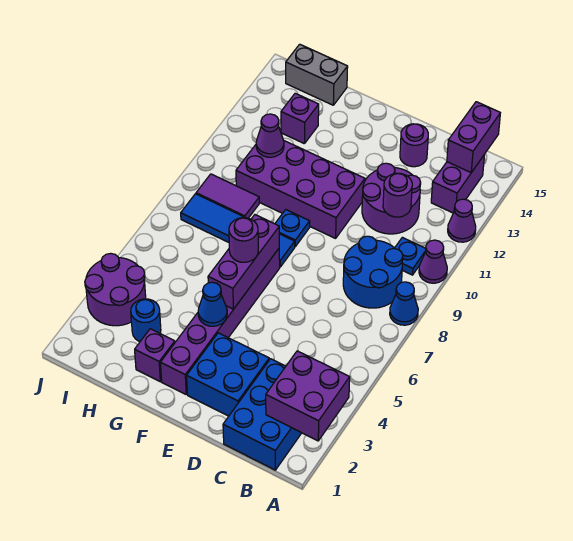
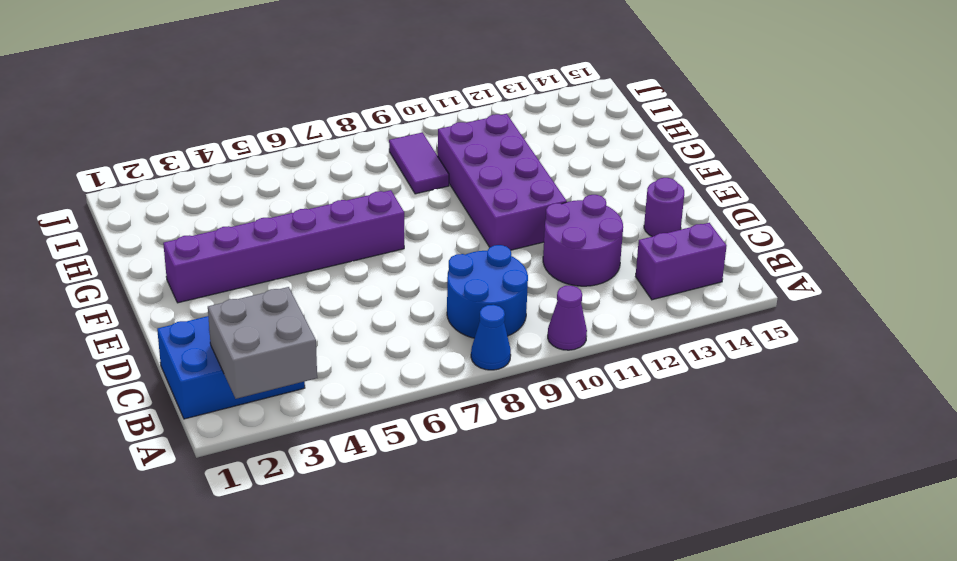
grey 2x2 brick [208,287,317,399] -> purple 2x2 brick [266,351,350,441]
none -> purple 1x1 cone [448,199,476,242]
none -> blue 1x1 plate [395,237,426,275]
none -> blue 2x2 brick [187,333,269,416]

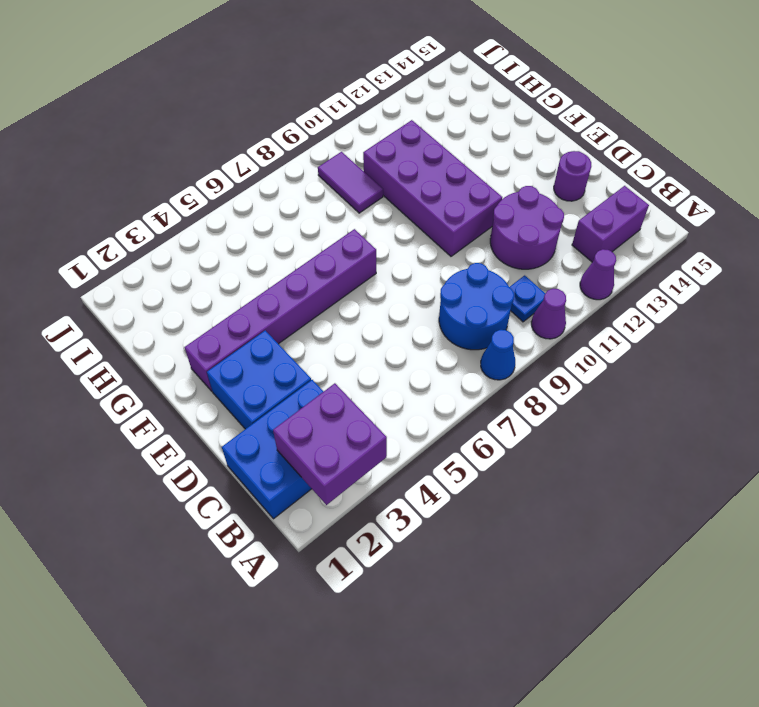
none -> blue 1x4 tile [181,194,295,267]
none -> blue 1x1 plate [275,210,310,247]
none -> purple 1x1 brick [135,329,175,382]

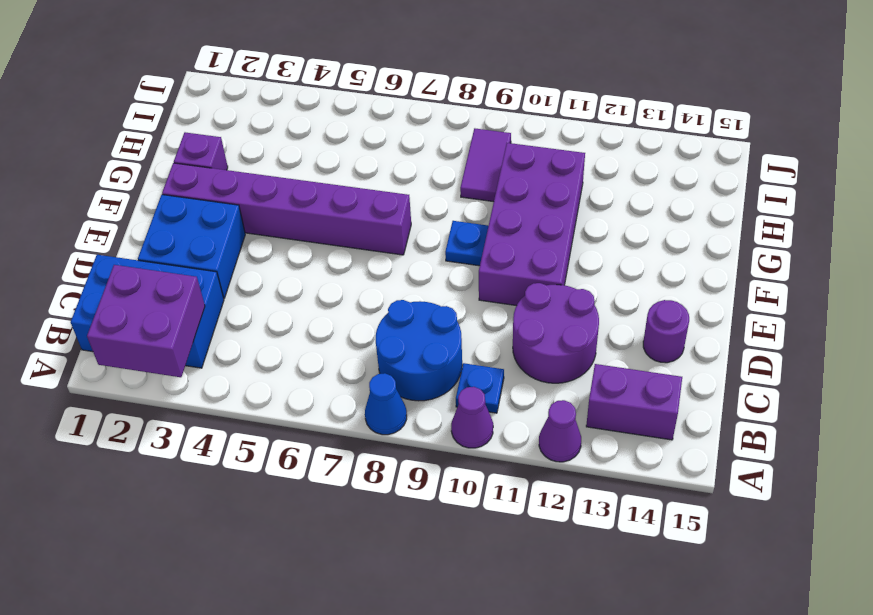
none -> blue 1x4 tile [181,194,295,267]
none -> blue 1x1 round brick [131,299,161,342]
none -> purple 1x1 brick [281,93,319,144]

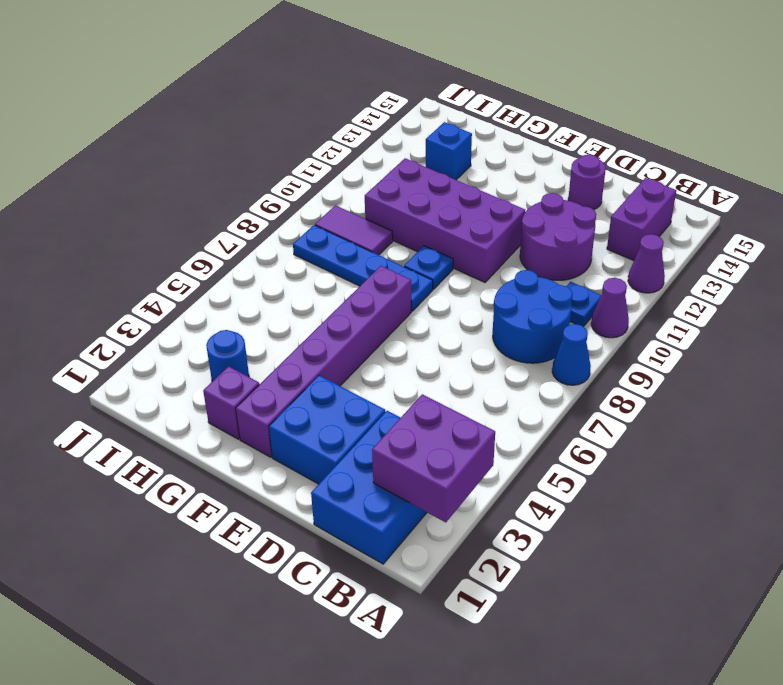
blue 1x4 plate [293,225,433,311] -> blue 1x4 tile [181,194,295,267]
blue 1x1 brick [426,122,472,180] -> purple 1x1 brick [281,93,319,144]
none -> grey 1x2 brick [286,44,348,105]
none -> purple 2x2 round brick [85,253,146,326]
none -> purple 1x2 brick [447,102,500,172]

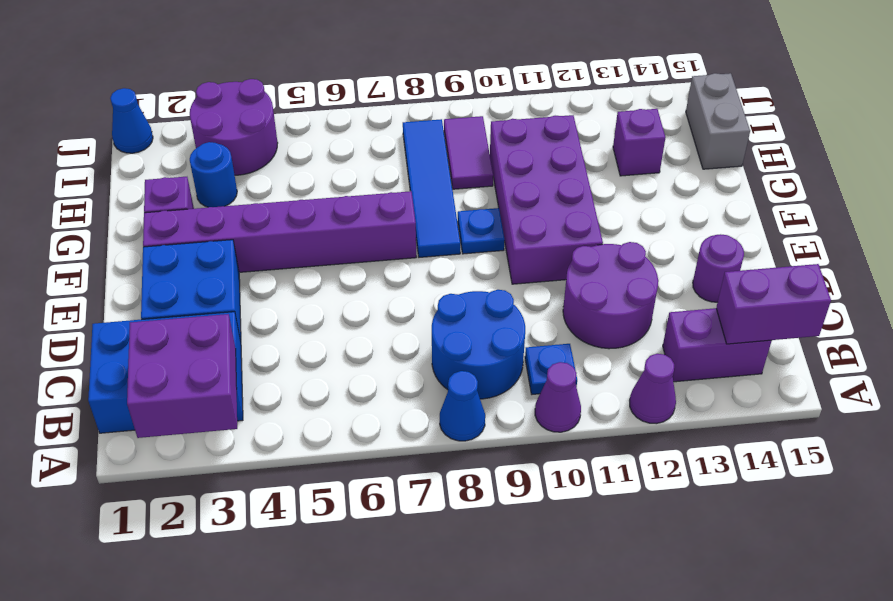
blue 1x1 cone [110,88,153,153] -> blue 1x1 cone moved to [198,282,227,326]
none -> purple 1x1 round brick [383,173,412,217]
none -> purple 1x3 brick [208,215,279,309]
none -> purple 1x1 cone [256,114,284,157]

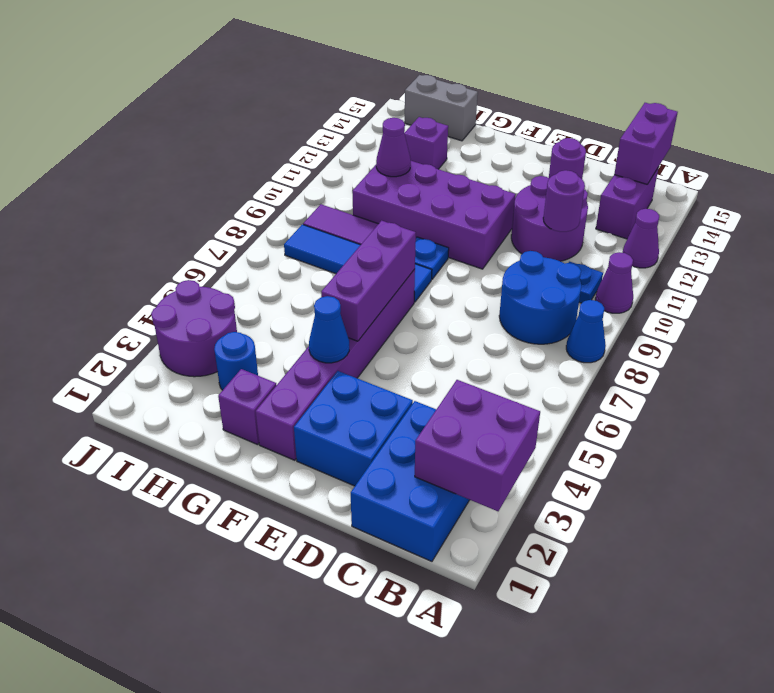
none -> purple 1x1 round brick [229,218,258,262]

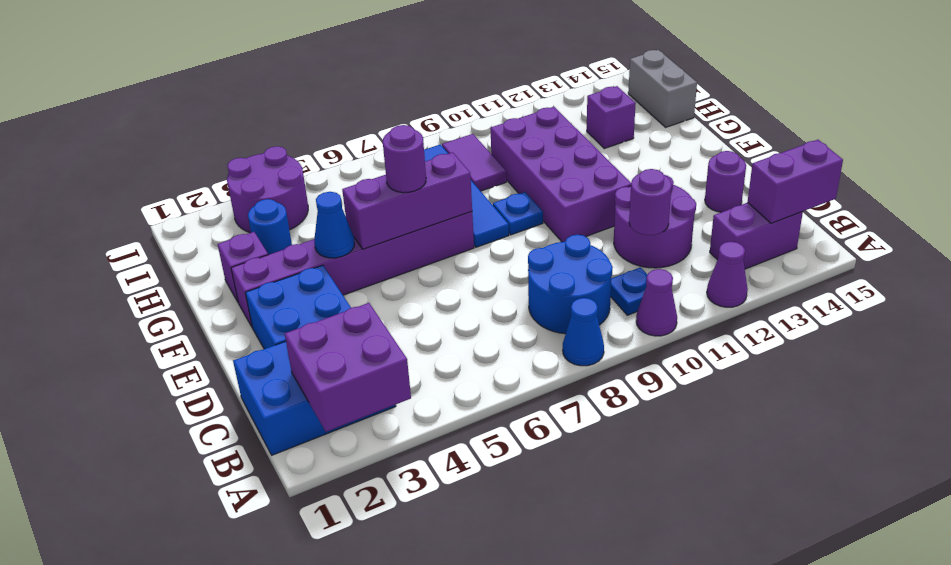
none -> purple 1x1 cone [256,114,284,157]

